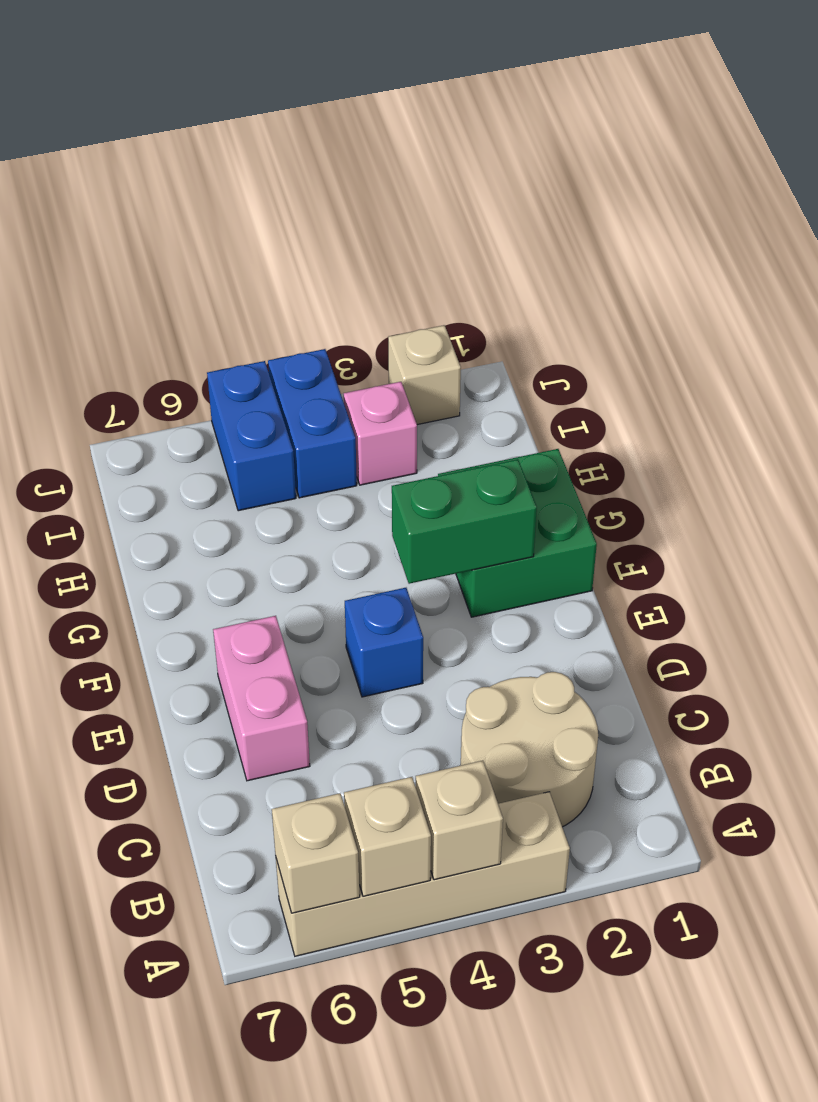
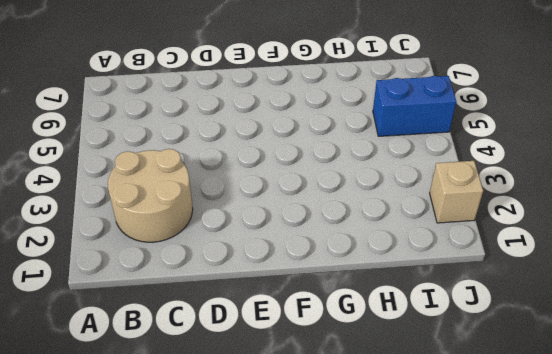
none -> tan 1x4 brick [276,792,570,956]
none -> pink 1x2 brick [213,616,310,781]
none -> blue 1x1 brick [345,588,423,697]

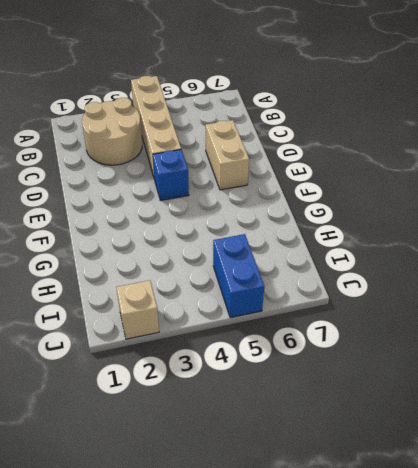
tan 1x4 brick [131,76,181,177] -> tan 1x4 brick turned to [276,792,570,956]
tan 1x2 brick [206,120,249,190] -> pink 1x2 brick [213,616,310,781]
none -> green 2x2 brick [438,449,597,617]
none -> pink 1x1 brick [344,382,417,485]
none -> blue 1x2 brick [268,349,357,498]

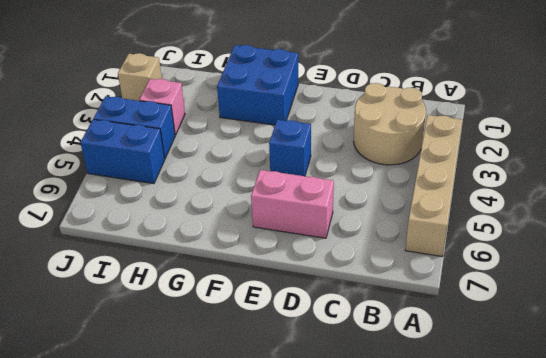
blue 2x2 brick [217,45,298,125] -> green 2x2 brick [438,449,597,617]
none -> tan 1x1 brick [416,761,503,880]
none -> tan 1x1 brick [344,777,431,896]
none -> tan 1x1 brick [272,793,360,913]

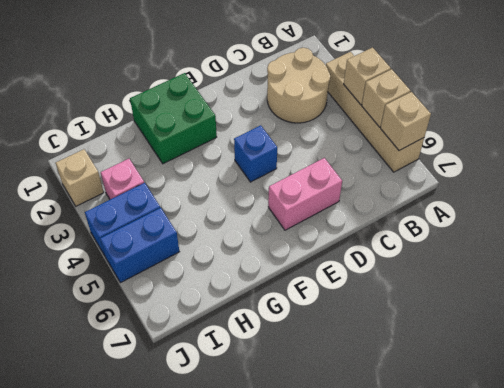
none -> green 1x2 brick [392,459,537,584]

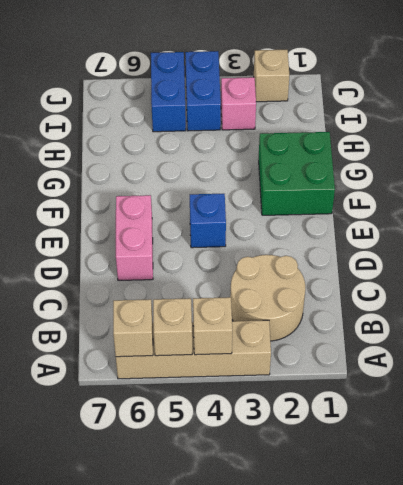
none -> green 1x2 brick [392,459,537,584]

